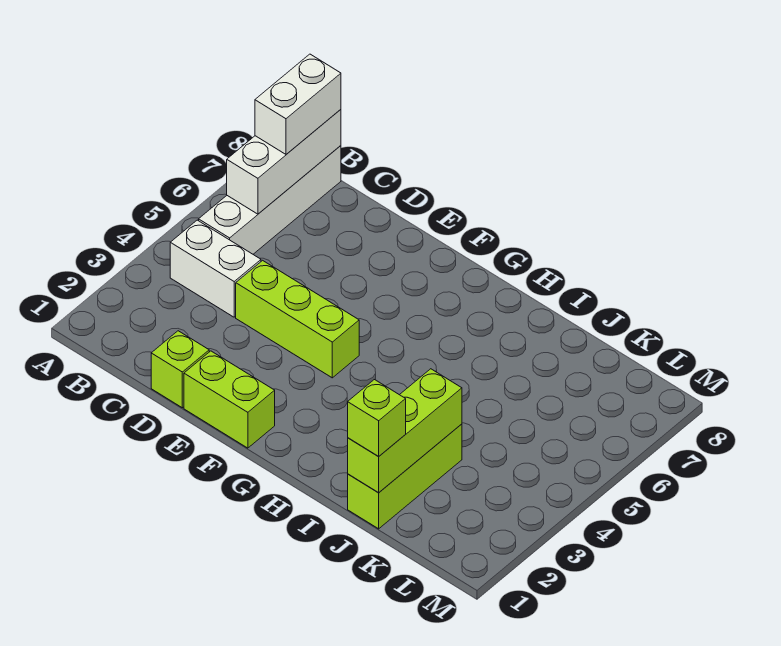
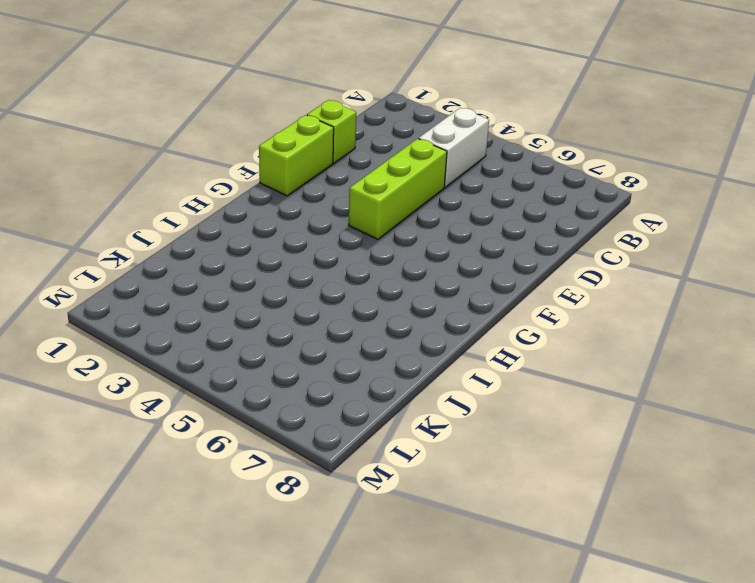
none -> white 1x4 brick [199,146,341,254]
none -> lime 1x3 brick [348,424,462,529]

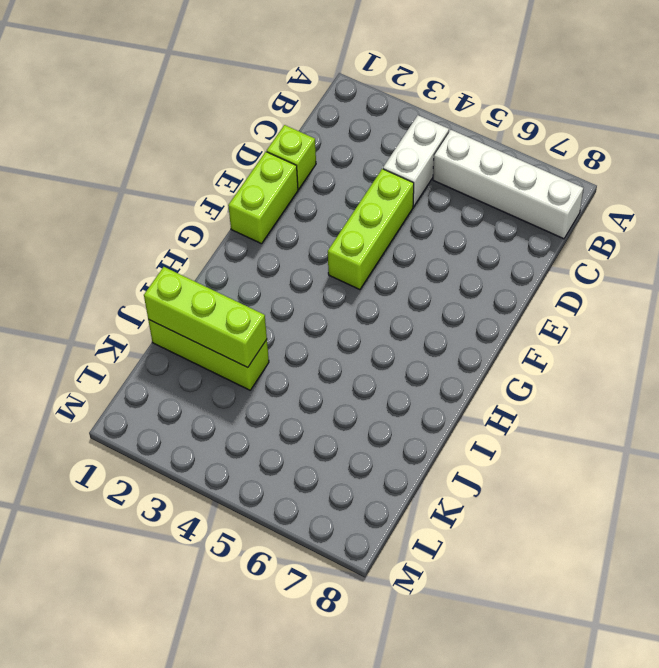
none -> white 1x3 brick [227,109,341,214]
none -> white 1x2 brick [255,54,341,154]

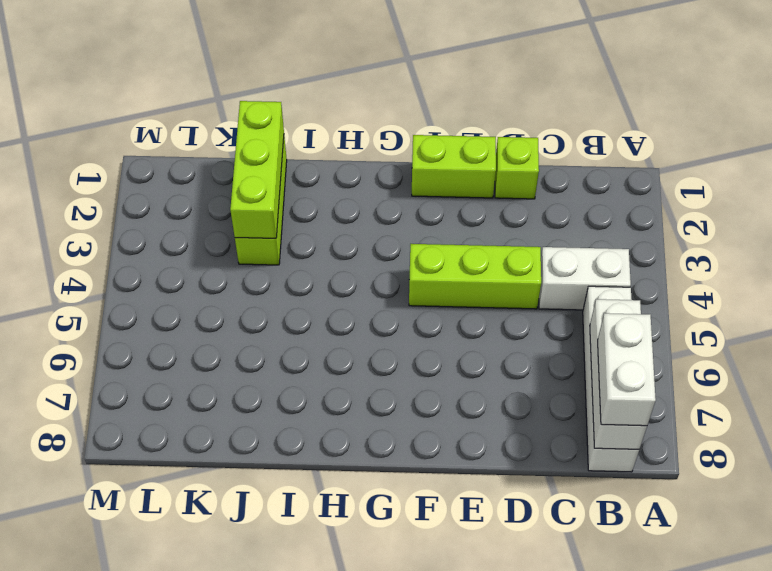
none -> lime 1x1 brick [348,380,406,457]

